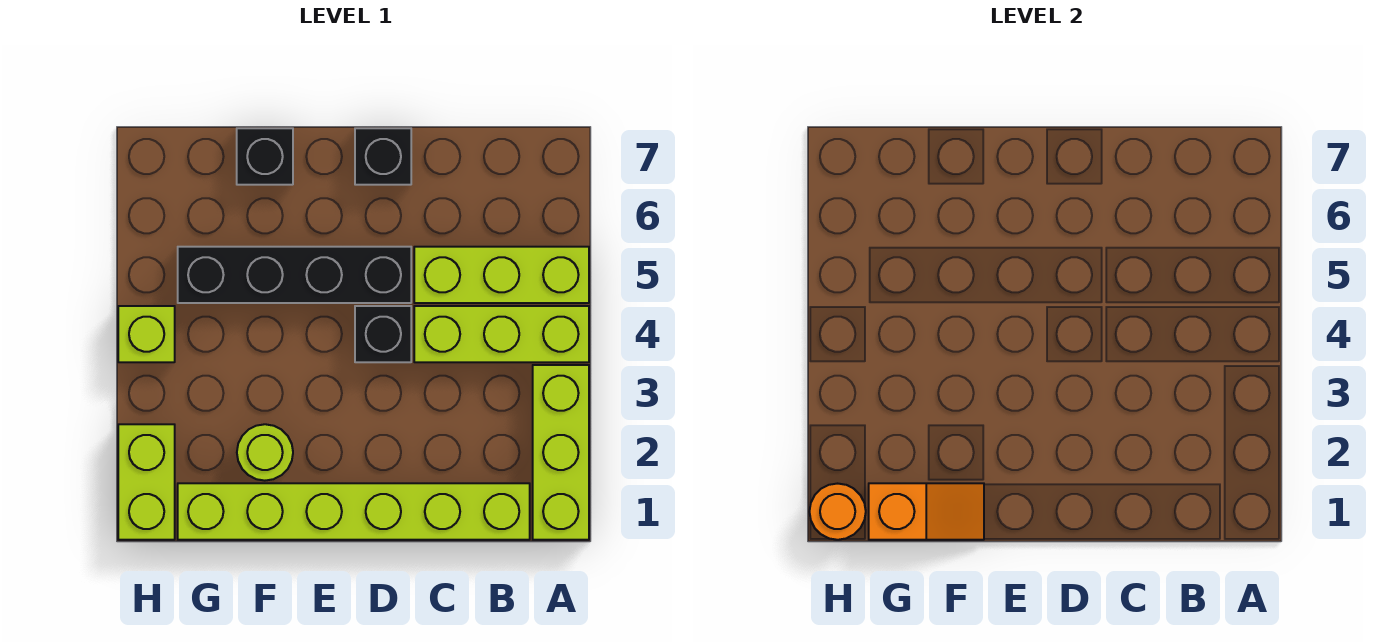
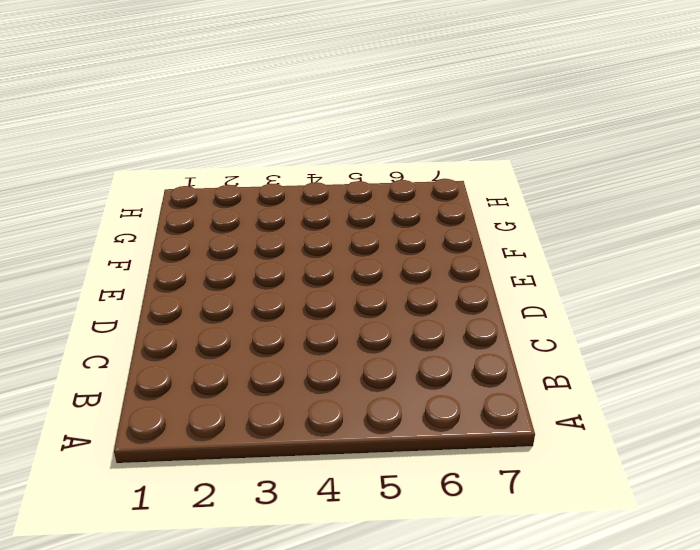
none -> lime 1x3 brick [533,365,589,540]
none -> lime 1x3 brick [414,306,589,362]
none -> lime 1x3 brick [414,247,589,303]

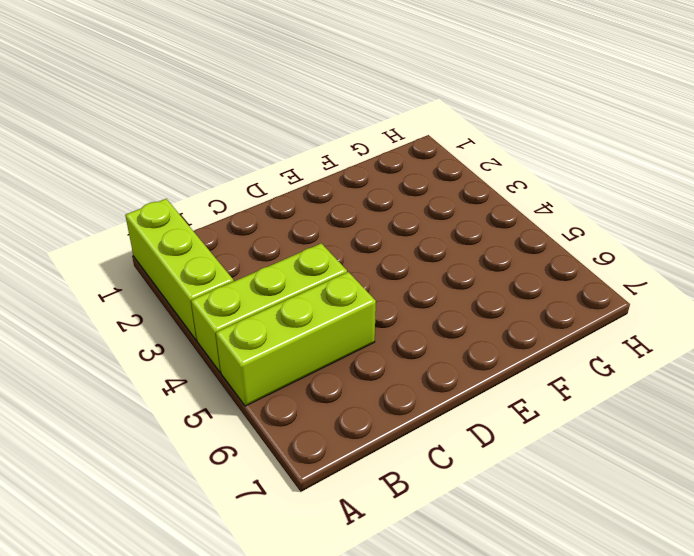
none -> lime 1x6 brick [178,483,530,540]
none -> black 1x1 brick [355,306,411,362]
none -> black 1x4 brick [178,247,411,303]

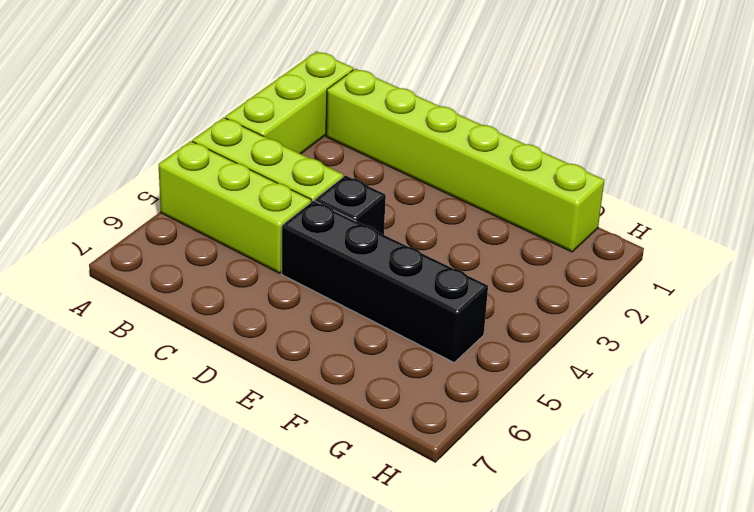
none -> black 1x1 brick [355,128,411,185]
none -> lime 1x1 round brick [237,424,293,481]
none -> black 1x1 brick [237,128,293,185]

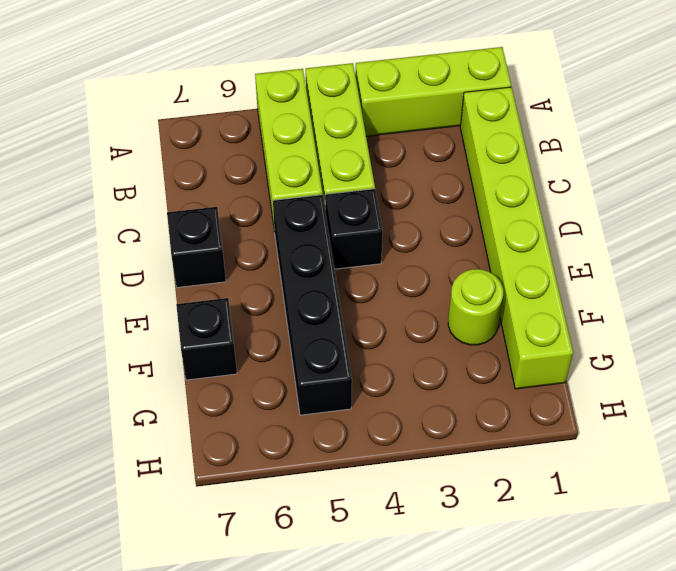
none -> lime 1x2 brick [118,424,175,540]
none -> lime 1x1 brick [118,306,175,362]
none -> orange 1x2 slope [869,483,984,540]

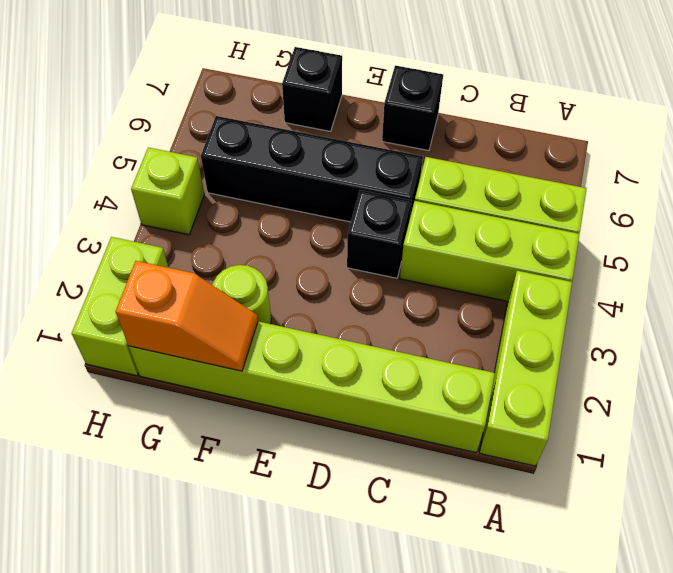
none -> orange 1x1 round brick [809,484,866,540]

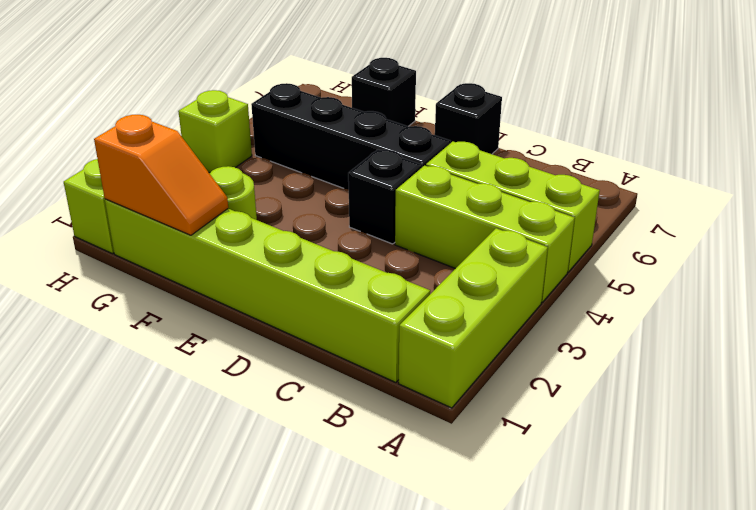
none -> orange 1x1 round brick [809,484,866,540]

